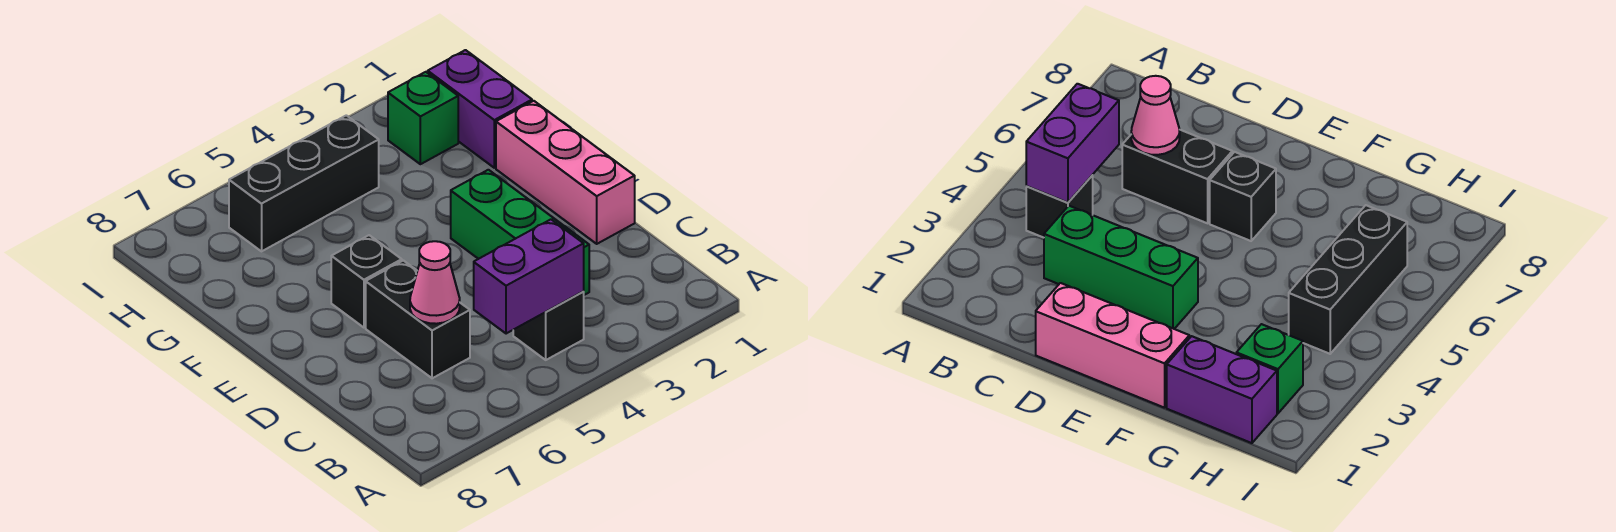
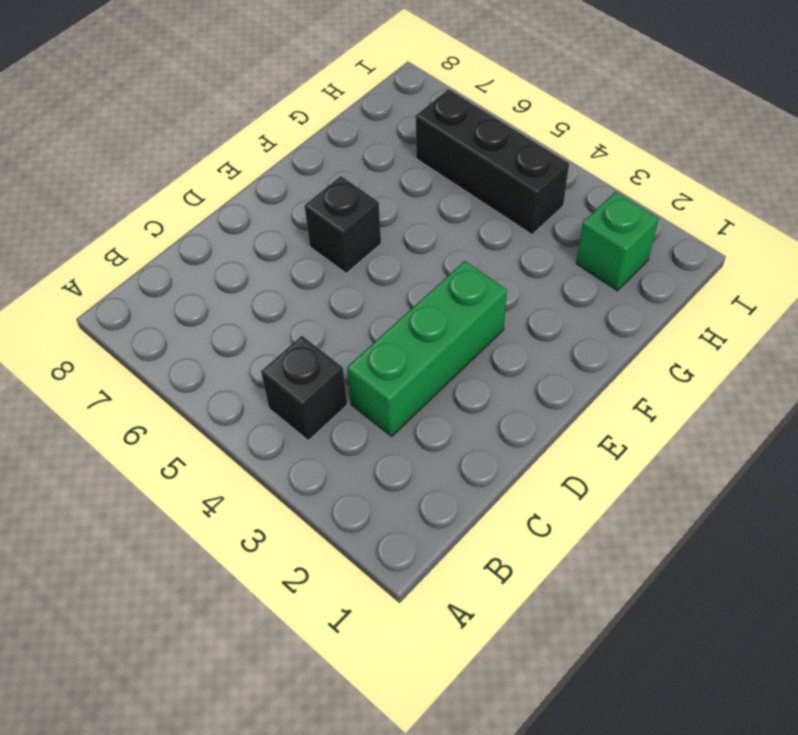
none -> black 1x2 brick [366,260,470,378]
none -> pink 1x3 brick [496,101,635,244]

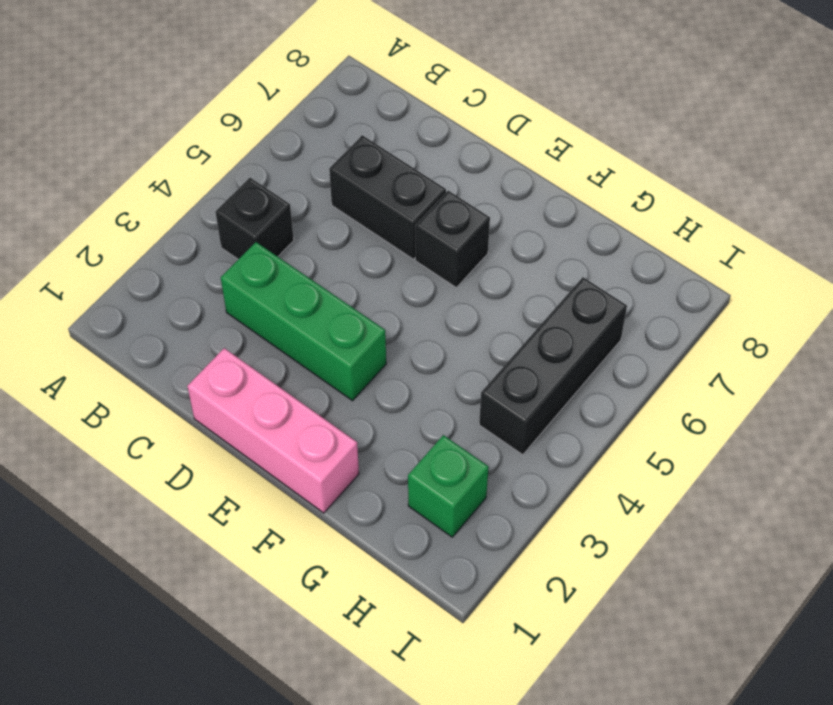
none -> purple 1x2 brick [428,50,532,168]
none -> purple 1x2 brick [474,219,584,334]

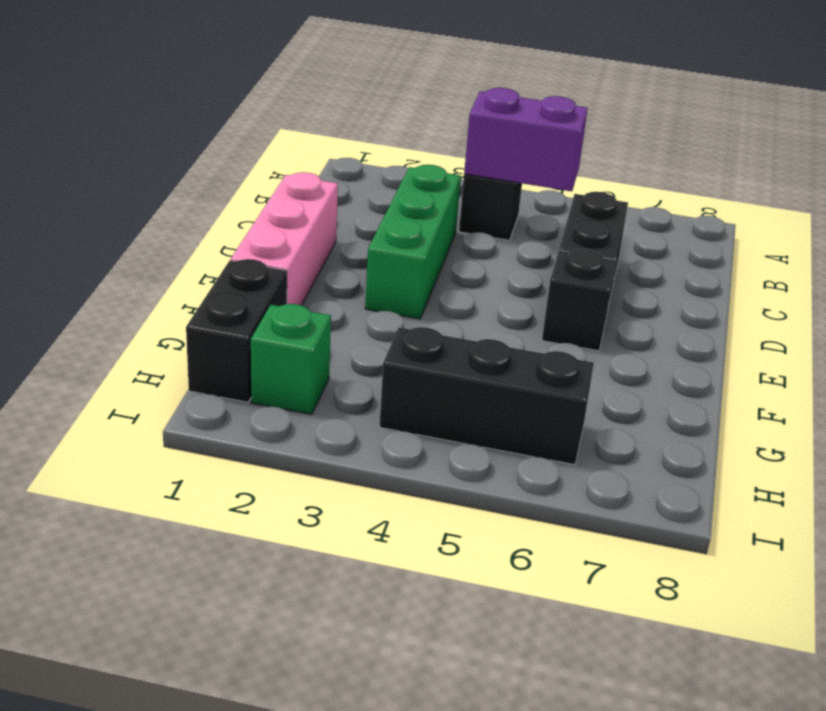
black 1x2 brick [186,259,287,402] -> purple 1x2 brick [428,50,532,168]
none -> pink 1x1 cone [410,241,460,324]

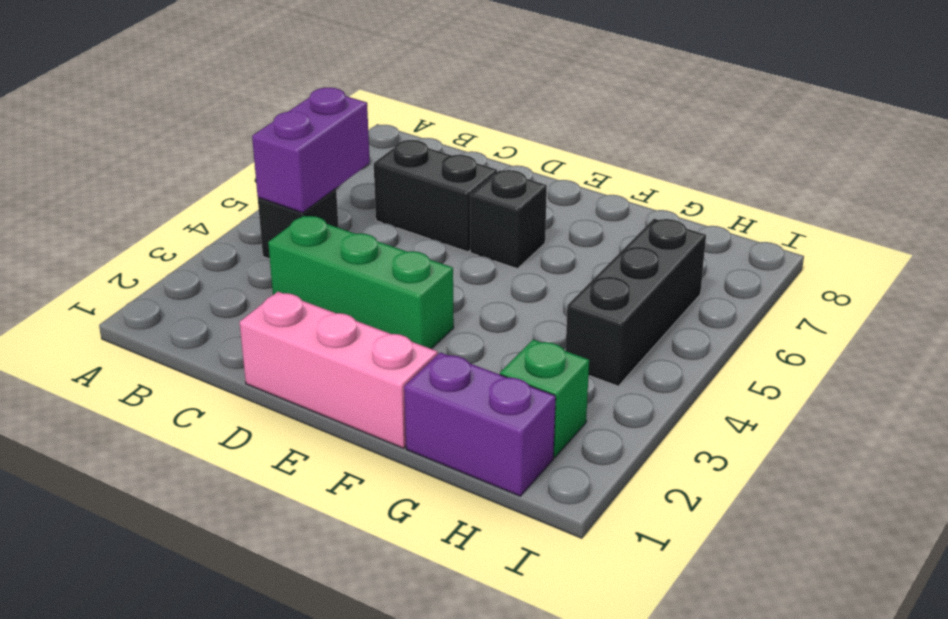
none -> pink 1x1 cone [410,241,460,324]

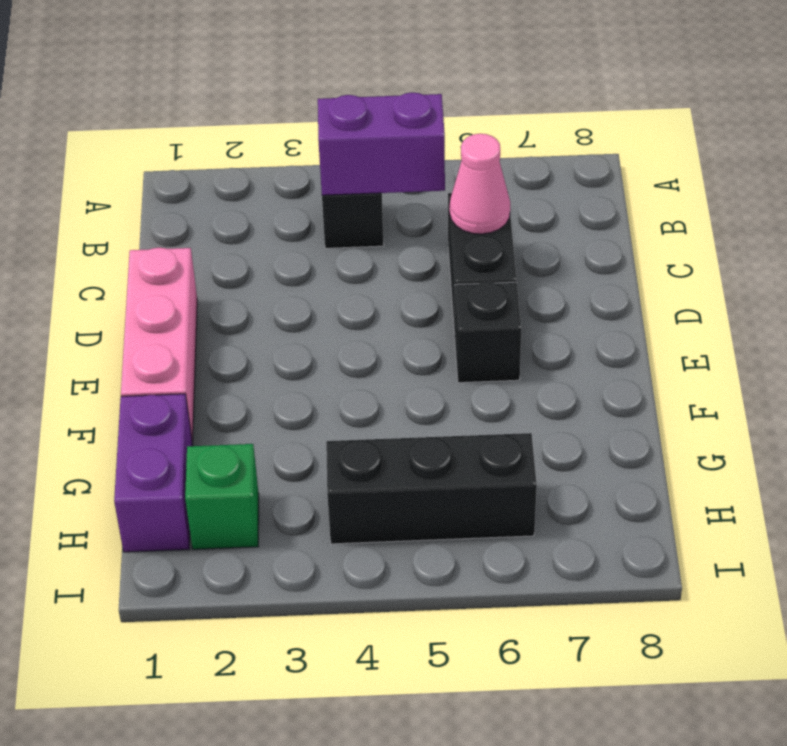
none -> green 1x3 brick [451,170,589,295]

